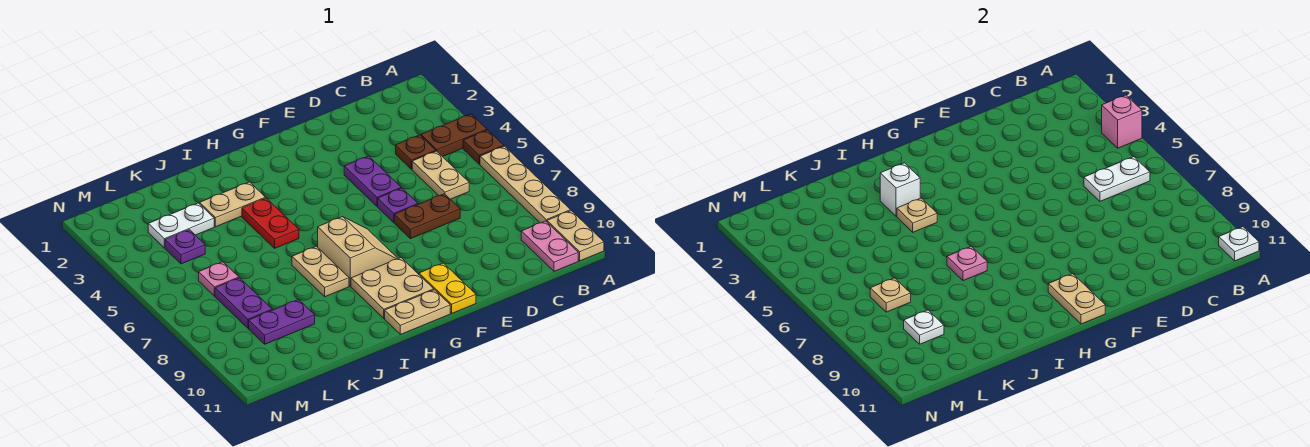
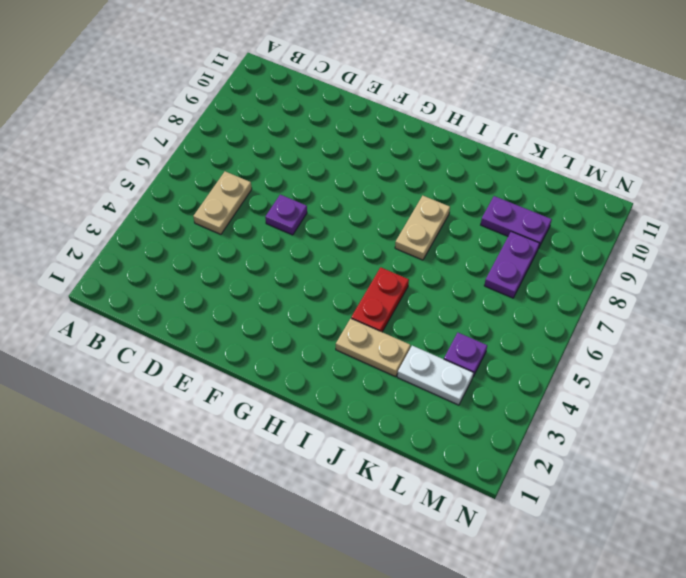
none -> brown 1x2 plate [421,114,487,157]
none -> brown 1x1 plate [463,130,504,164]
none -> tan 1x4 plate [480,146,571,223]
none -> tan 1x2 plate [547,211,604,261]

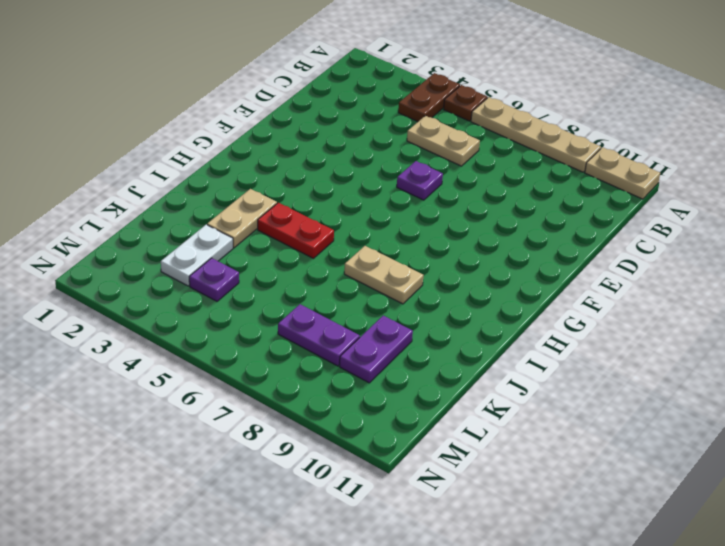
none -> pink 1x2 plate [521,221,578,271]
none -> brown 1x1 plate [396,135,436,169]
none -> brown 1x2 plate [394,194,460,239]
none -> purple 1x2 plate [344,156,401,206]

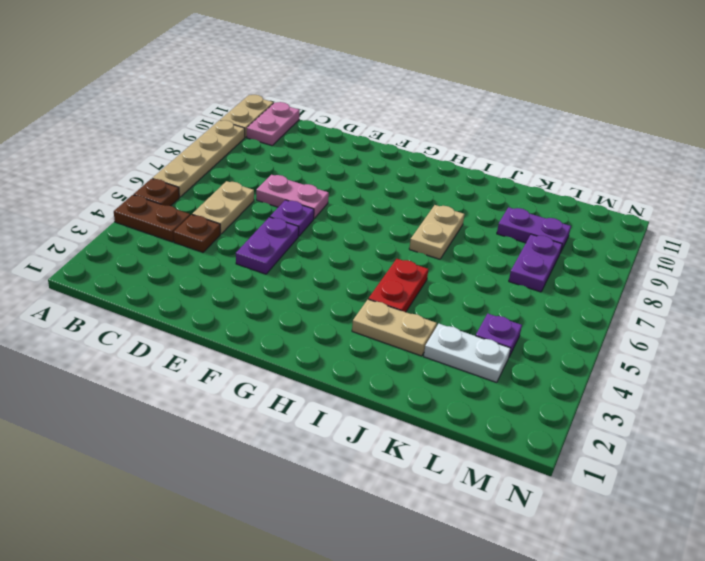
pink 1x2 plate [256,175,329,219] -> brown 1x2 plate [394,194,460,239]
none -> yellow 1x2 plate [419,263,476,313]
none -> tan 2x2 slope [318,217,398,286]
none -> tan 2x2 plate [351,258,434,318]
none -> tan 1x2 plate [385,290,450,335]

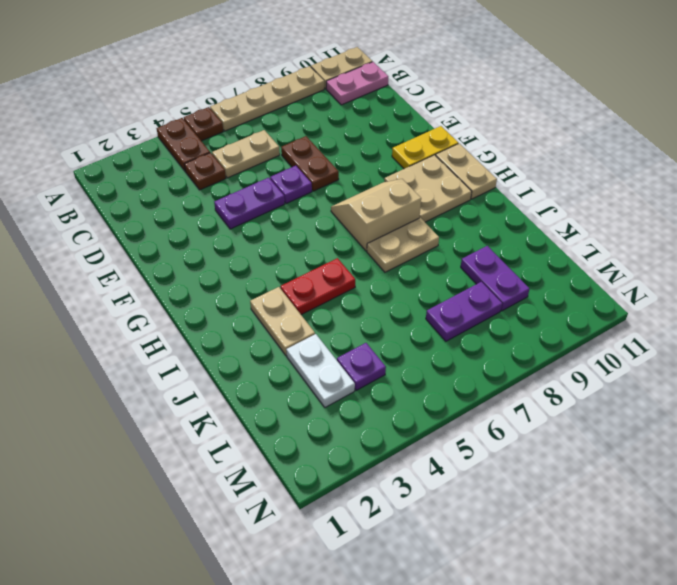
none -> pink 1x1 plate [199,262,239,296]
none -> pink 1x1 brick [1102,95,1142,148]
none -> white 1x1 plate [1219,227,1259,261]
none -> white 1x2 plate [1084,157,1150,201]

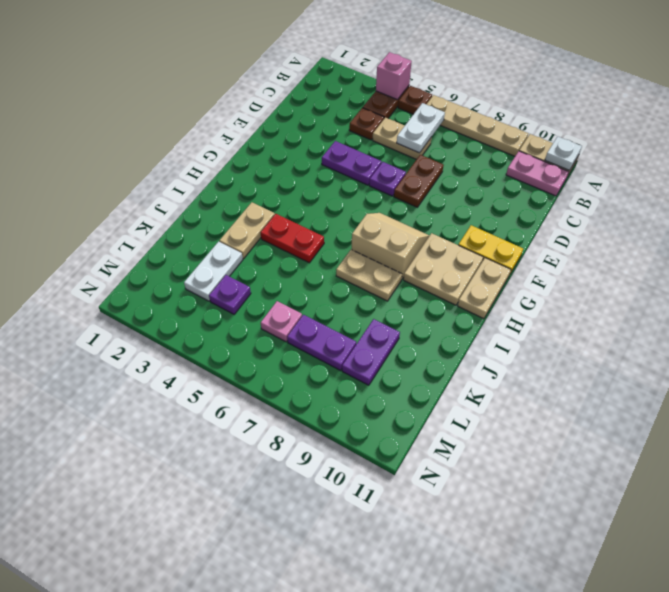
none -> tan 1x2 plate [1048,274,1105,324]
none -> white 1x1 brick [880,163,920,216]
none -> tan 1x1 plate [897,198,937,232]
none -> pink 1x1 plate [947,246,987,281]

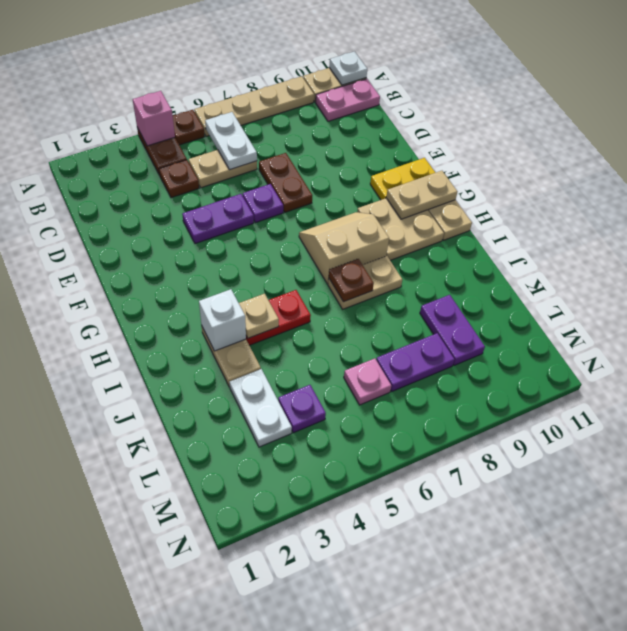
brown 1x1 plate [329,259,374,302] -> pink 1x1 plate [947,246,987,281]
none -> tan 1x1 plate [870,278,911,312]
none -> white 1x1 plate [904,310,944,344]

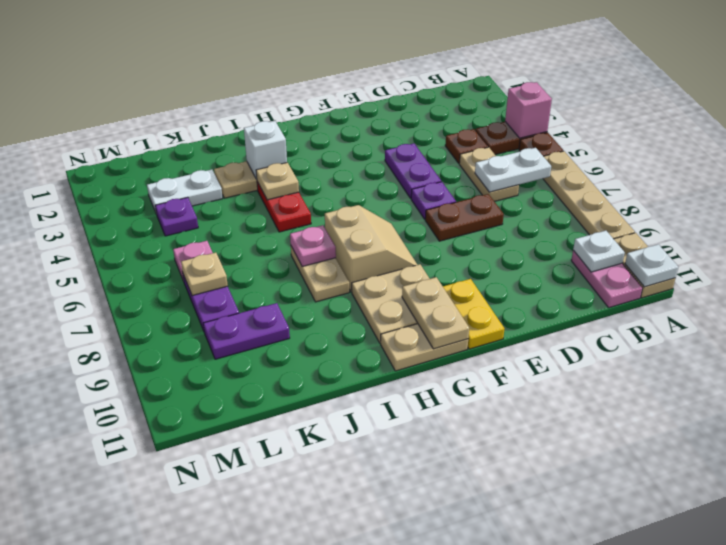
white 1x1 plate [573,231,625,272] -> white 1x1 plate moved to [904,310,944,344]

